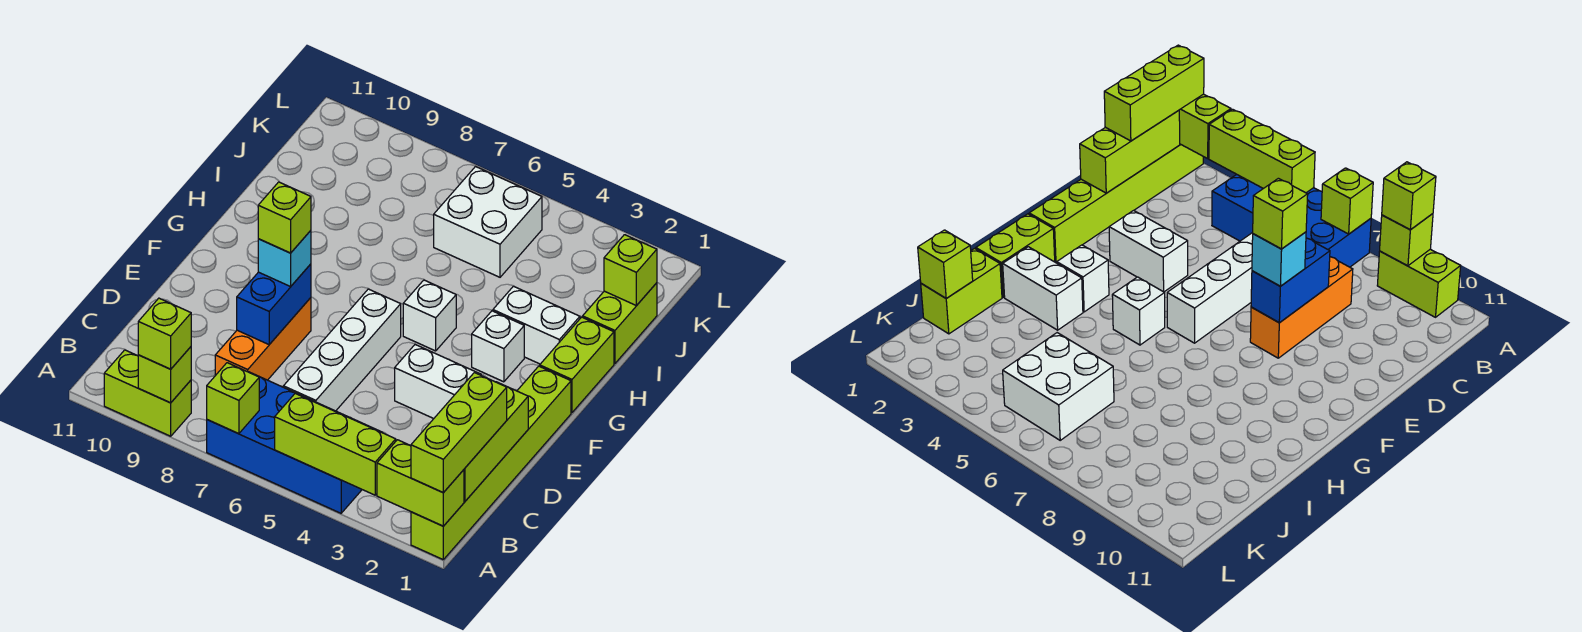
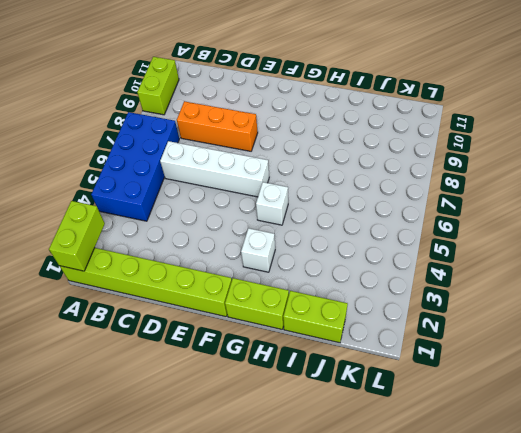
none -> white 1x2 brick [395,344,481,419]
none -> white 1x2 brick [493,286,580,364]
none -> white 2x2 brick [434,166,542,277]

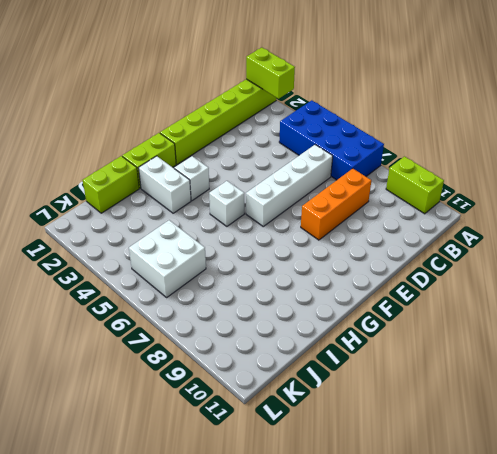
none -> white 1x2 brick [395,344,481,419]
none -> lime 1x3 brick [275,393,396,495]
none -> lime 1x1 brick [207,363,259,434]

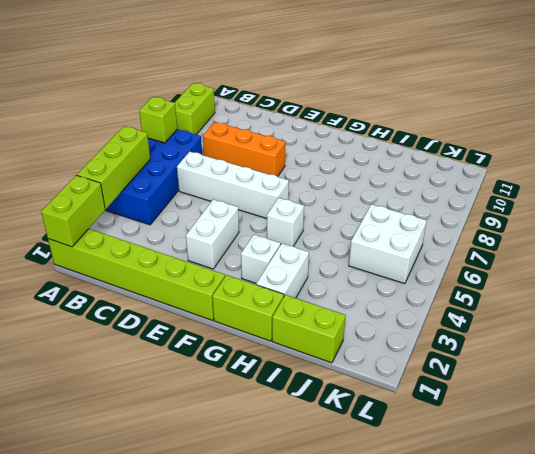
none -> lime 1x1 brick [138,347,191,403]
none -> lime 1x3 brick [464,382,528,502]
none -> blue 1x2 brick [237,264,311,344]

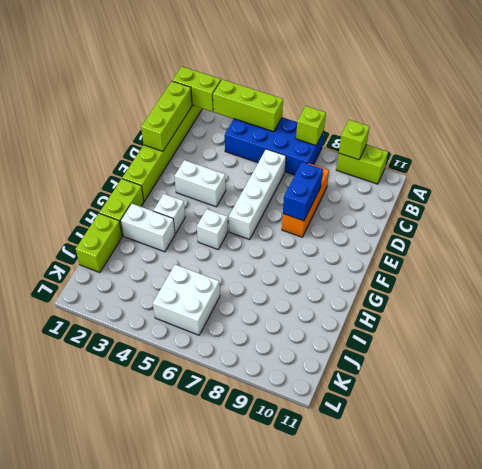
none -> lime 1x1 brick [604,235,657,306]
none -> lime 1x3 brick [411,373,507,493]
none -> lime 1x1 brick [138,298,191,369]

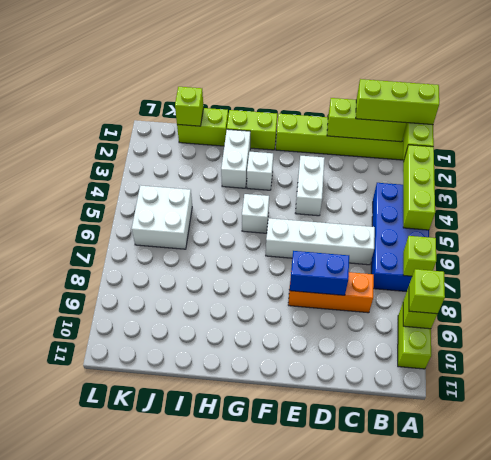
none -> cyan 1x1 brick [258,231,311,287]
none -> lime 1x1 brick [258,182,311,253]

